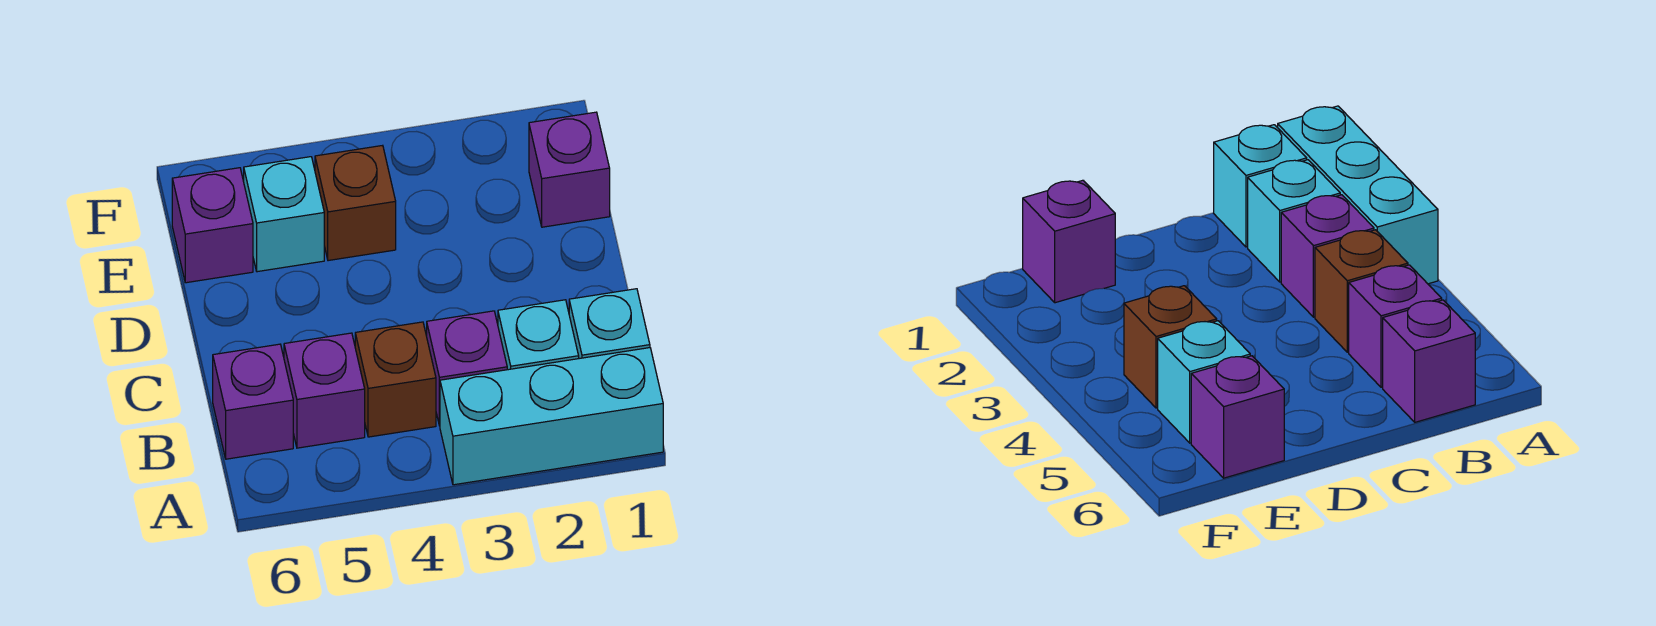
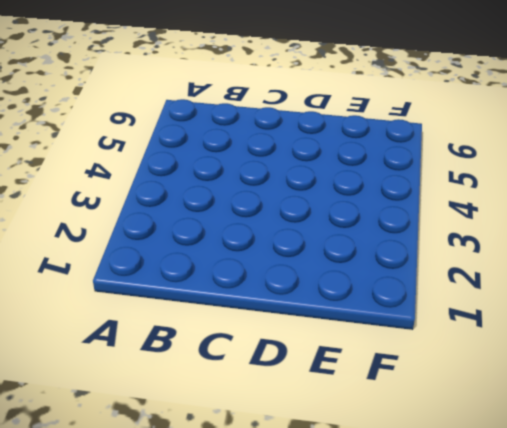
none -> cyan 1x3 brick [440,348,663,485]
none -> cyan 1x1 brick [569,289,650,359]

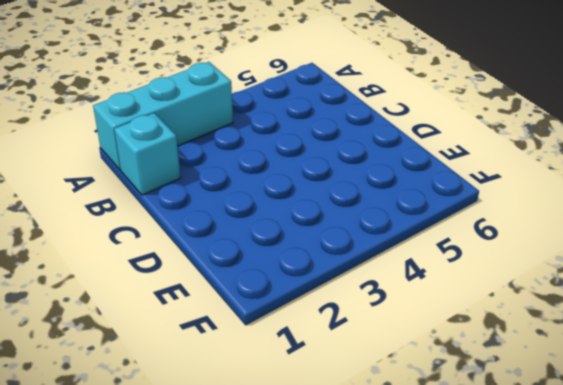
none -> cyan 1x1 brick [498,300,579,370]
none -> purple 1x1 brick [427,311,507,426]

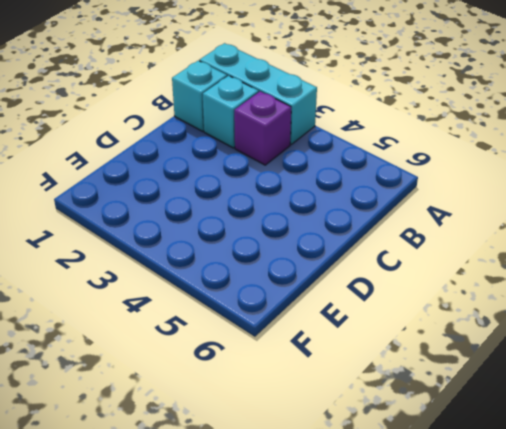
none -> brown 1x1 brick [355,322,436,437]
none -> purple 1x1 brick [284,333,365,448]

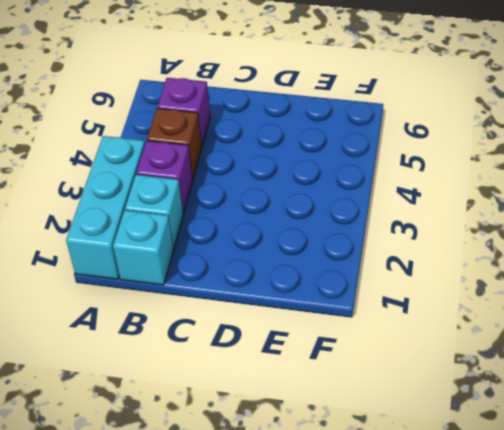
none -> purple 1x1 brick [213,344,293,459]
none -> purple 1x1 brick [529,112,610,227]

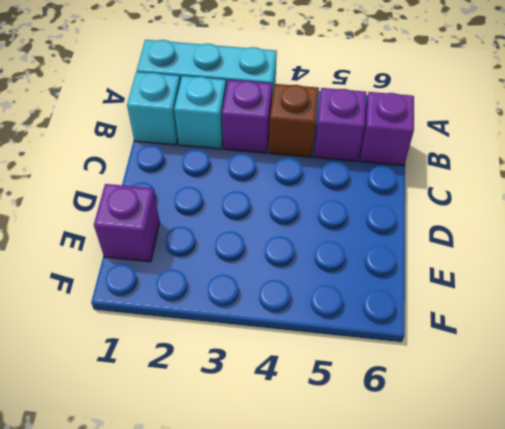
none -> brown 1x1 brick [315,145,396,261]
none -> cyan 1x1 brick [244,157,324,272]

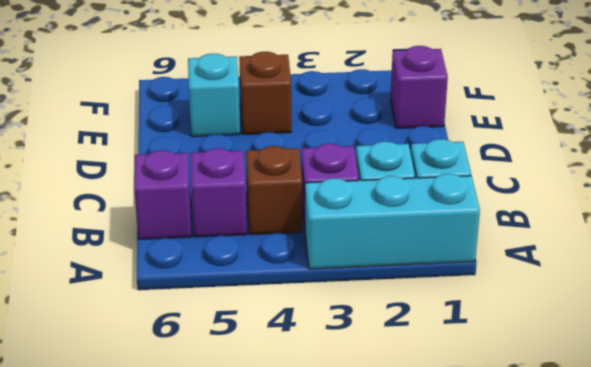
none -> purple 1x1 brick [172,168,253,283]

